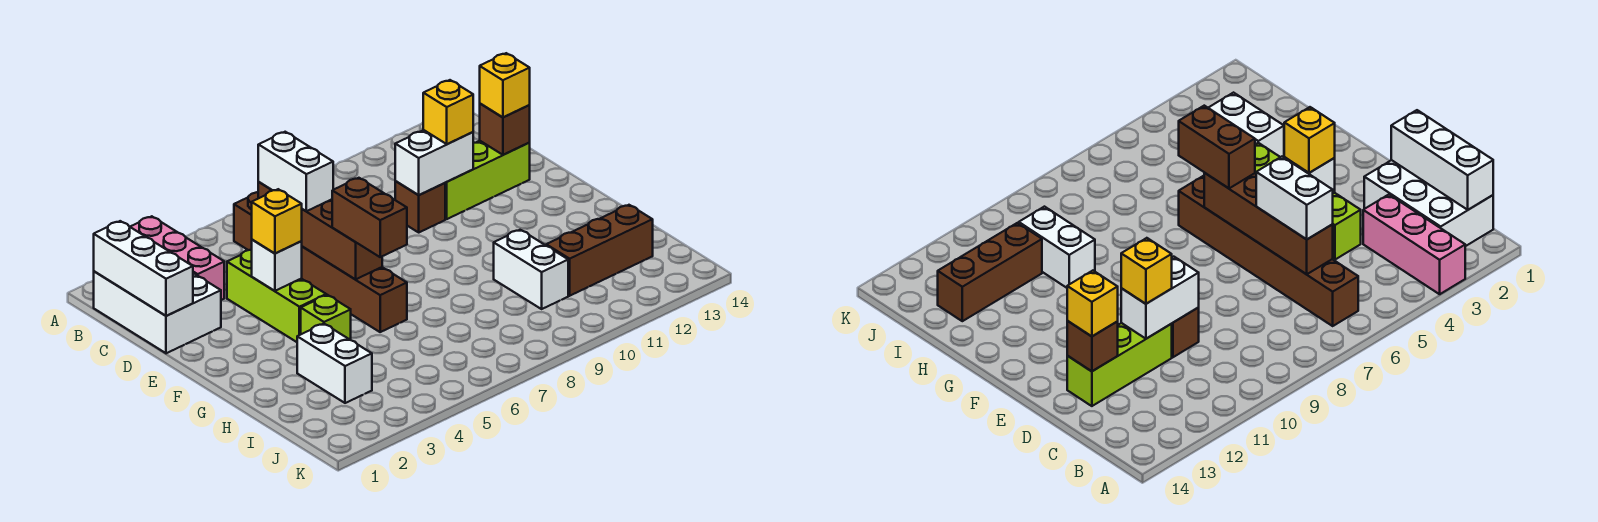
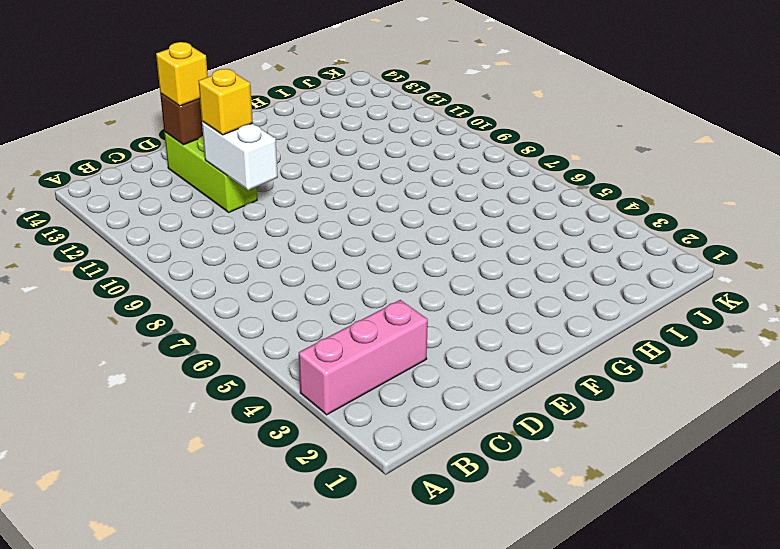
none -> white 2x3 brick [94,271,221,353]
none -> brown 1x6 brick [234,192,407,332]
none -> lime 1x3 brick [227,250,326,342]

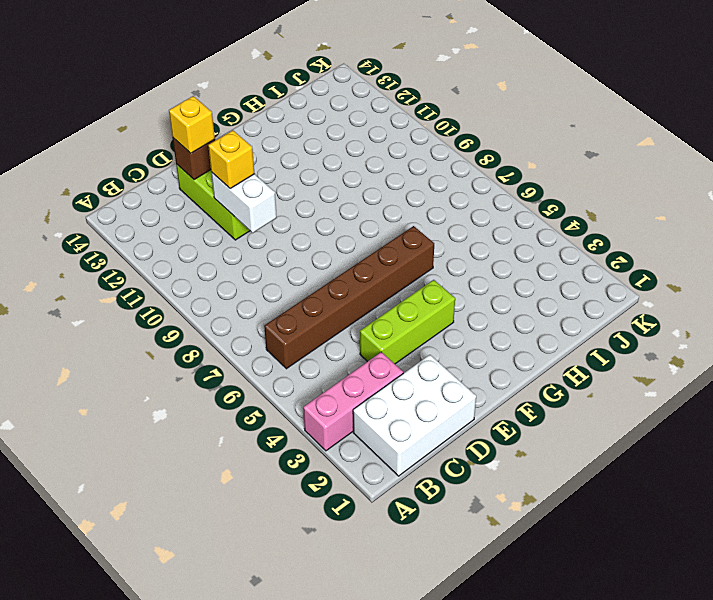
none -> brown 1x1 brick [395,181,445,232]
none -> lime 1x1 brick [301,295,351,340]
none -> white 1x2 brick [297,324,372,403]

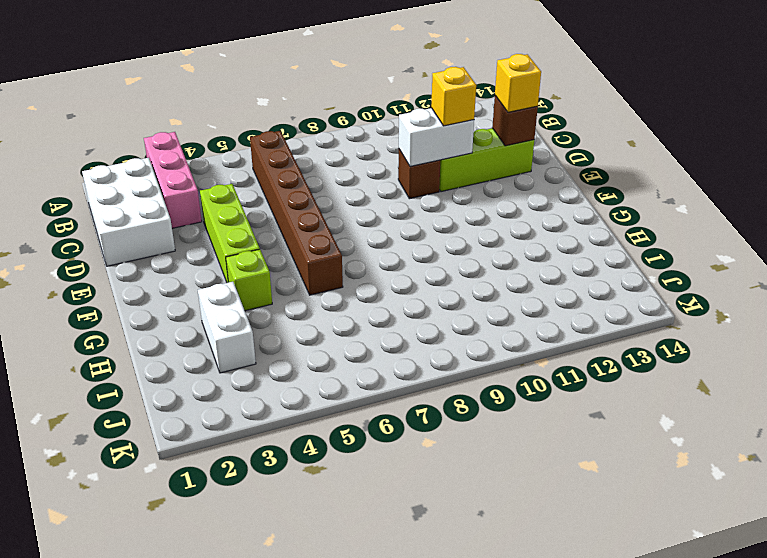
none -> white 1x2 brick [494,230,568,309]
none -> brown 1x3 brick [546,205,653,296]
none -> white 1x3 brick [94,221,193,316]

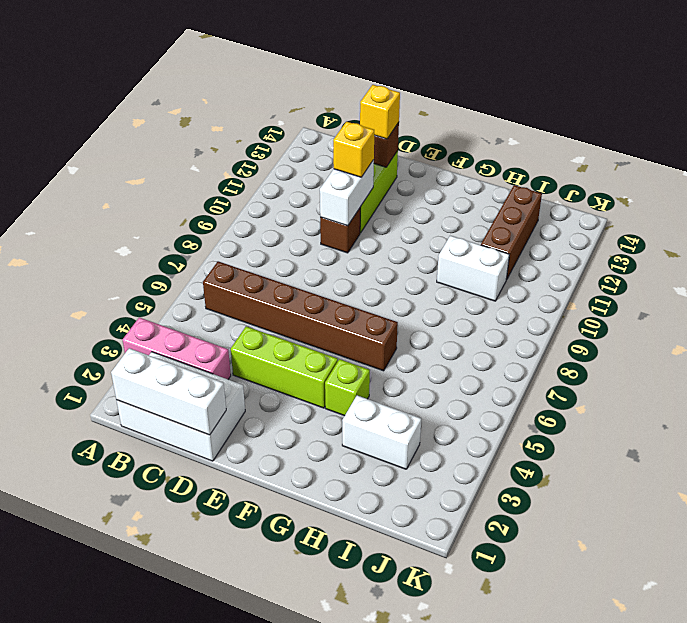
none -> brown 1x4 brick [258,182,382,279]
none -> white 1x1 brick [252,240,302,291]
none -> white 1x2 brick [258,132,333,211]

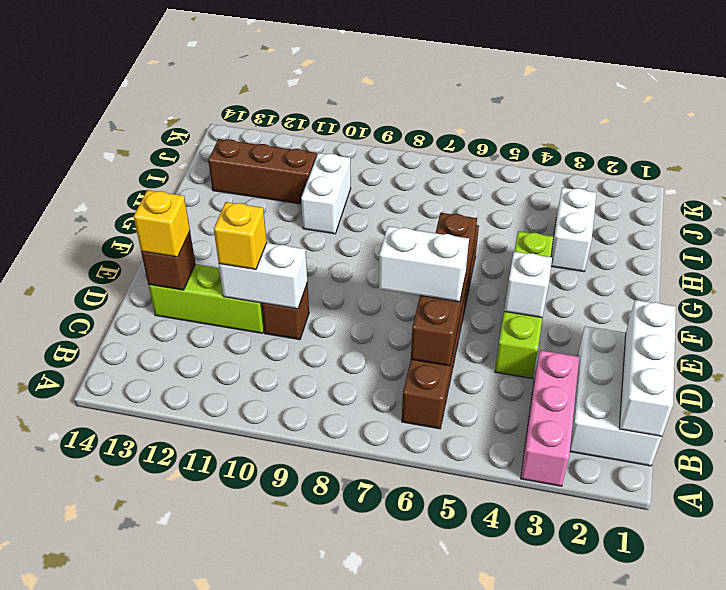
white 1x2 brick [379,226,469,302] -> white 1x2 brick turned to [258,132,333,211]
none -> yellow 1x1 brick [252,189,302,253]
none -> brown 1x2 brick [332,178,407,257]

